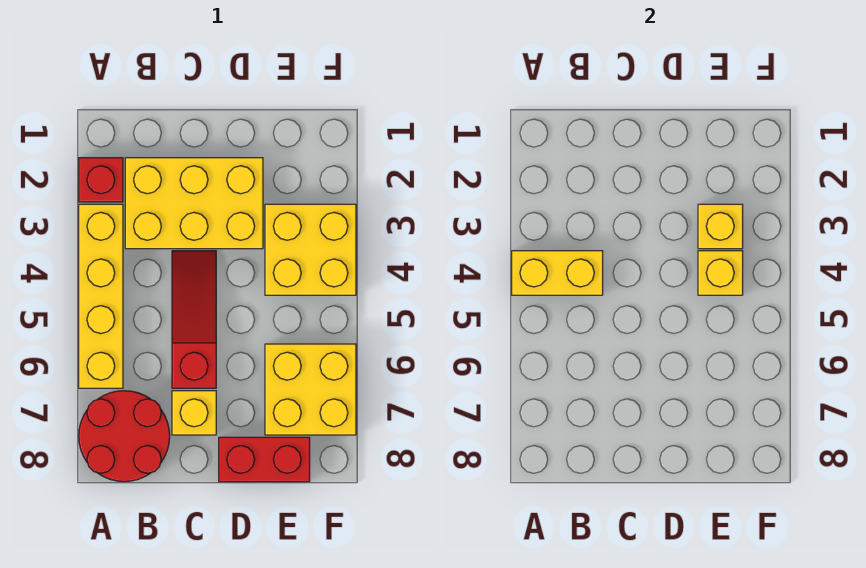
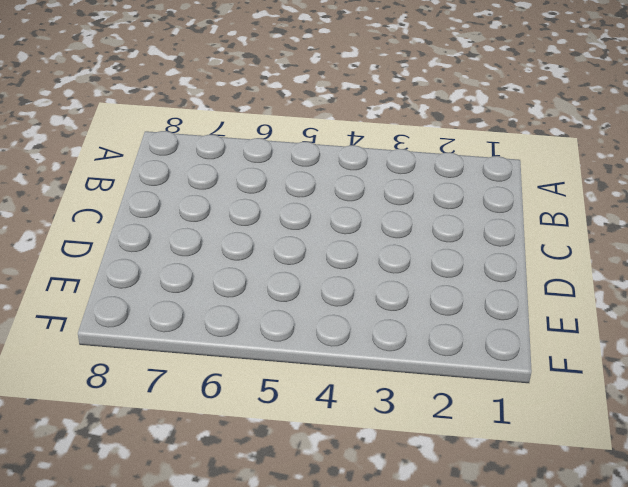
none -> red 1x1 brick [79,158,123,202]
none -> yellow 1x4 brick [79,204,123,388]
none -> red 2x2 round brick [79,391,170,482]

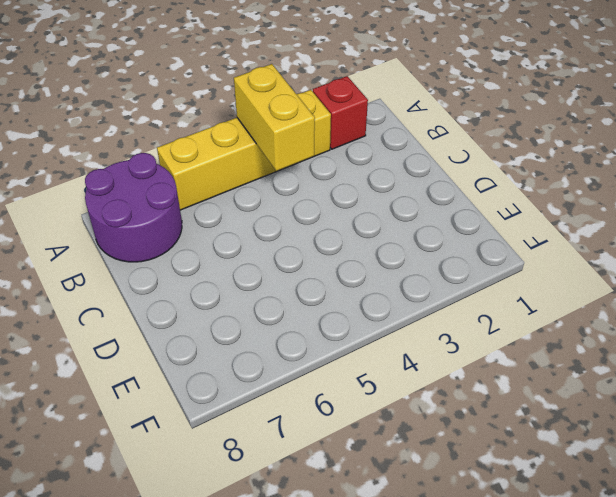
purple 2x2 round brick [85,153,182,262] -> red 2x2 round brick [79,391,170,482]
none -> yellow 2x3 brick [125,158,263,249]
none -> red 1x3 slope [172,251,216,388]
none -> yellow 1x1 brick [172,391,216,435]

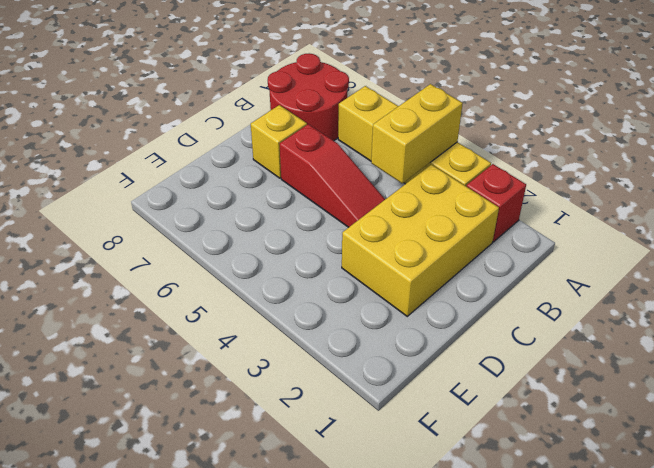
none -> red 1x2 brick [219,437,310,482]
none -> yellow 2x2 brick [265,204,356,295]
none -> yellow 2x2 brick [265,344,356,435]

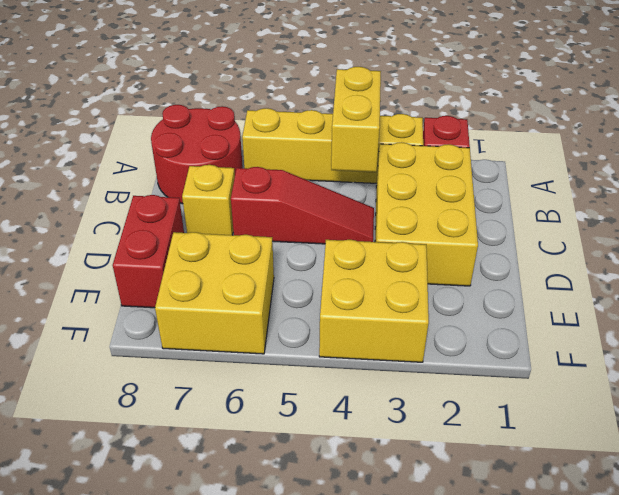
none -> yellow 1x1 brick [698,204,743,249]
none -> yellow 1x1 brick [698,251,743,295]

